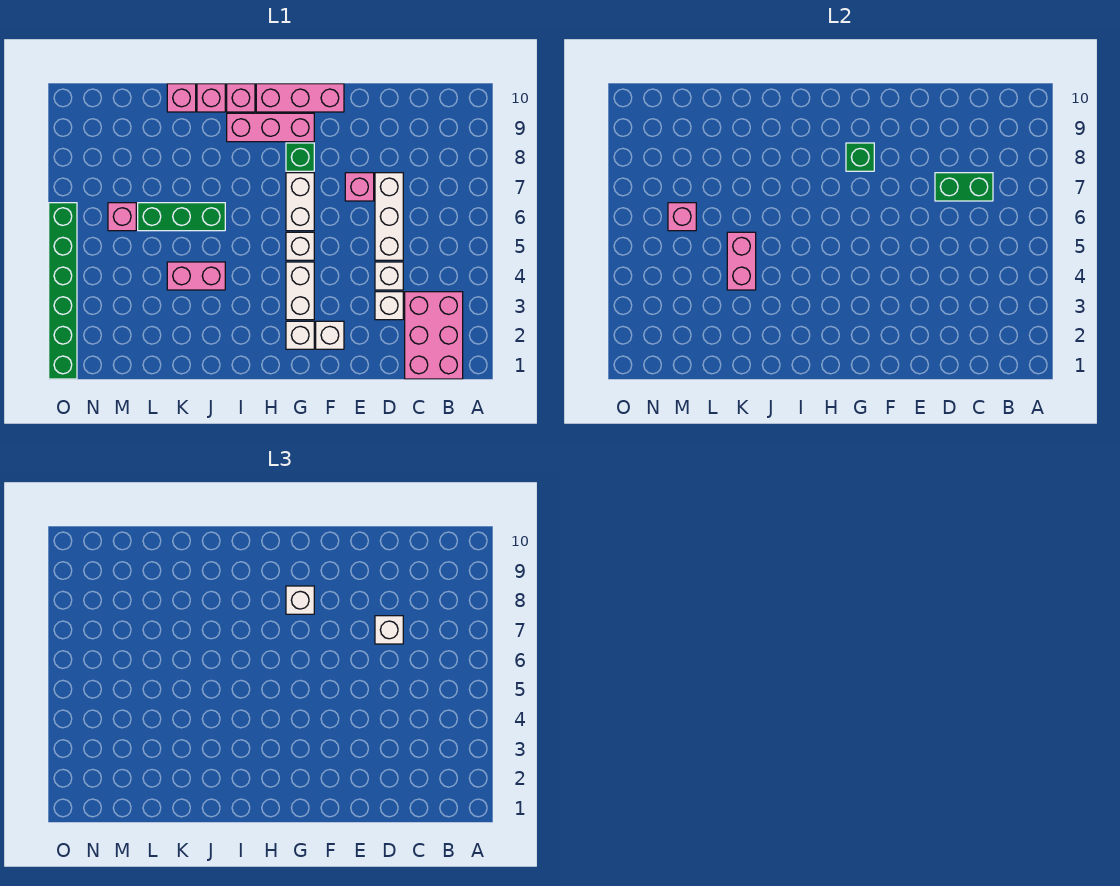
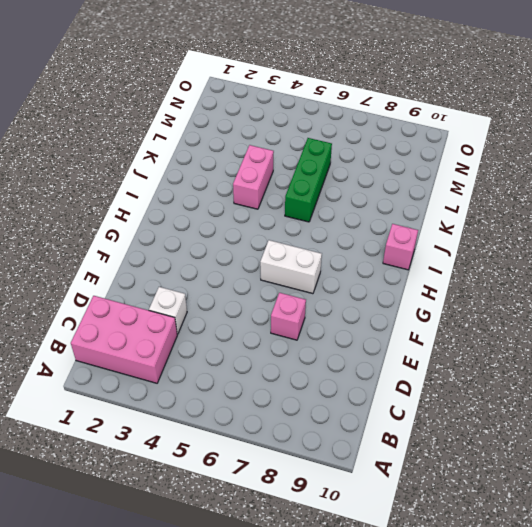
none -> white 1x1 brick [375,262,403,290]
none -> white 1x3 brick [375,173,403,260]
none -> white 1x1 brick [316,321,344,349]

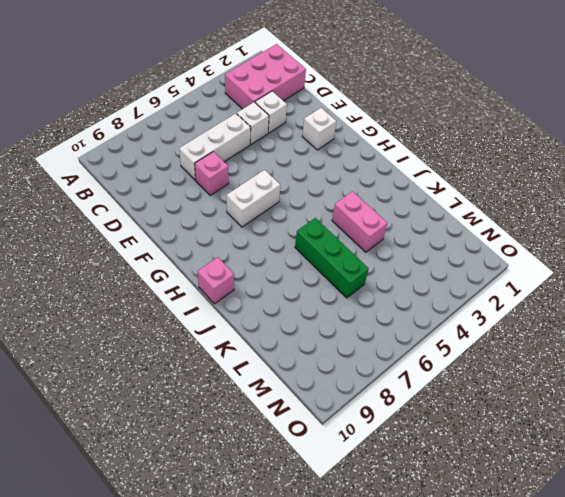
none -> pink 1x3 brick [256,84,344,112]
none -> white 1x1 brick [286,321,314,349]
none -> white 1x2 brick [286,262,314,320]

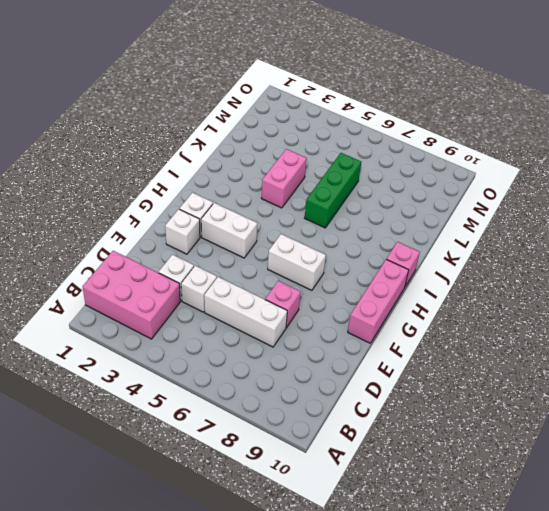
none -> white 1x1 brick [286,232,314,260]
none -> green 1x1 brick [286,143,314,171]
none -> pink 1x3 brick [227,113,314,142]

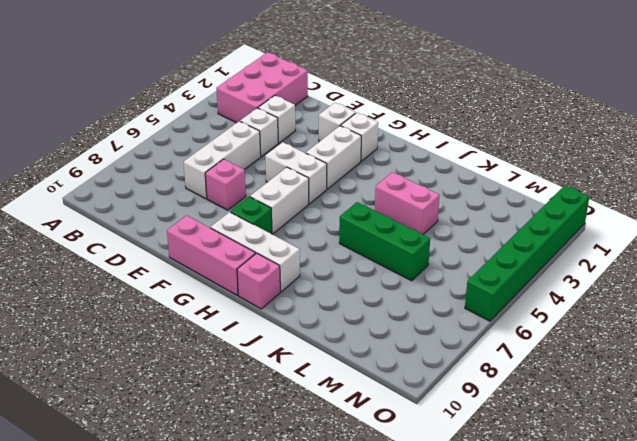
white 1x2 brick [265,142,327,204] -> white 1x1 brick [286,232,314,260]
white 1x3 brick [210,212,300,292] -> pink 1x3 brick [227,113,314,142]
none -> pink 1x1 brick [197,84,225,112]
none -> pink 1x1 brick [167,84,196,112]
none -> pink 1x1 brick [108,203,136,231]

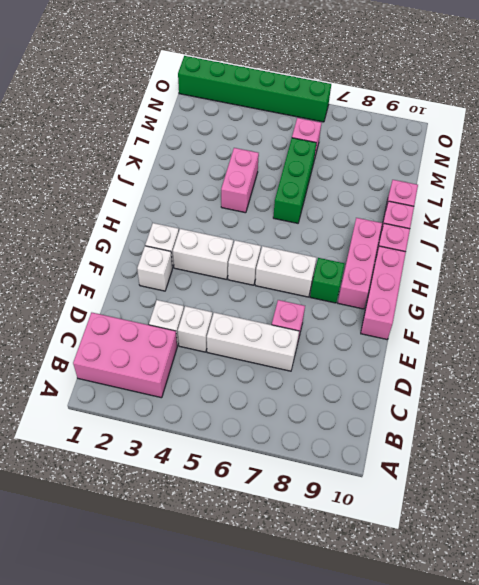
none -> green 1x2 brick [935,173,993,201]
none -> green 1x1 brick [846,143,874,171]
none -> pink 1x2 brick [727,232,756,290]

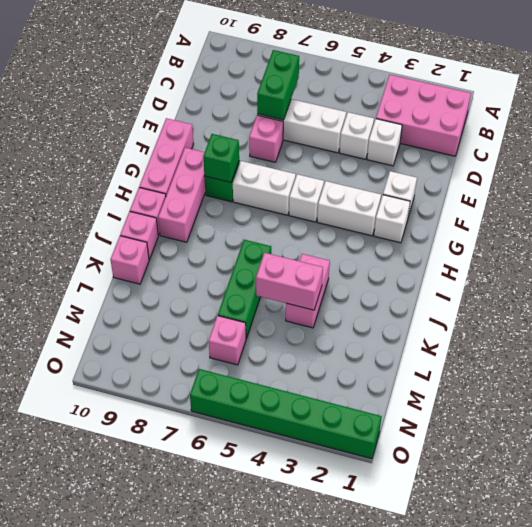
none -> pink 1x1 brick [668,203,696,231]
none -> white 1x1 brick [375,616,403,644]
none -> white 1x1 brick [286,586,314,614]

